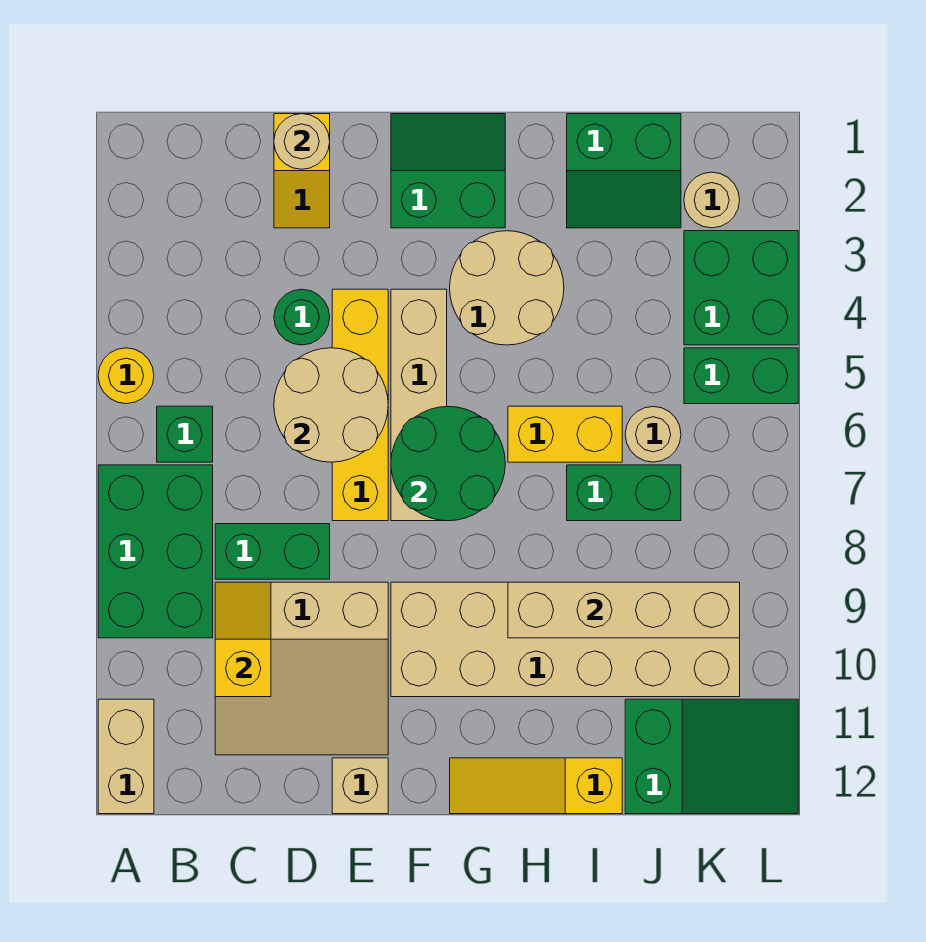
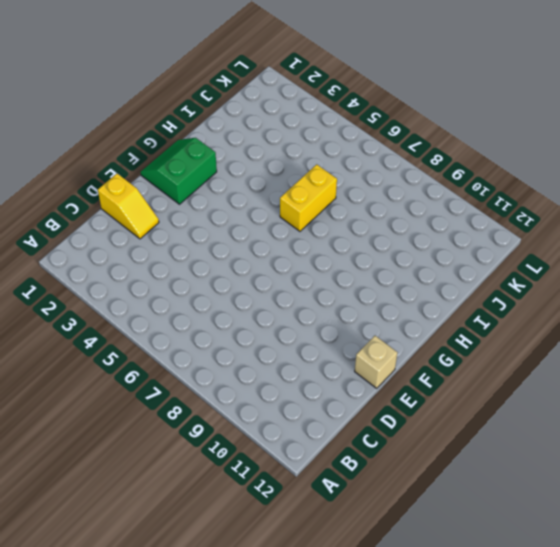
none -> yellow 1x1 round brick [98,348,154,404]
none -> green 2x3 brick [98,465,213,638]
none -> tan 1x2 brick [98,699,154,814]

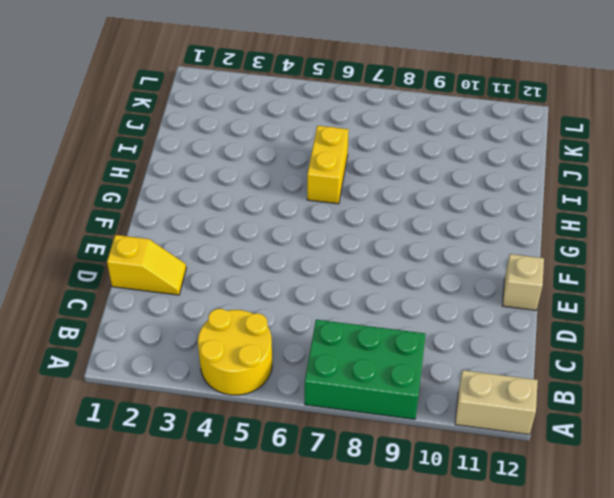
yellow 2x2 round brick [198,309,272,395] -> yellow 1x1 round brick [98,348,154,404]
none -> green 1x1 brick [157,406,213,462]
none -> green 1x2 brick [215,524,330,579]
none -> tan 3x3 slope [215,582,388,755]

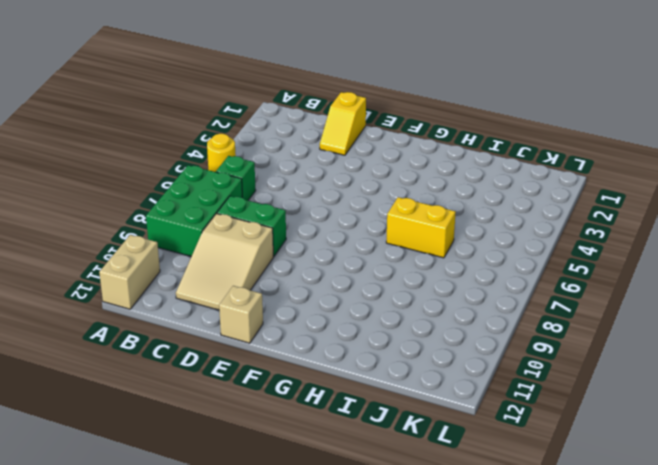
tan 2x3 slope [176,214,273,310] -> tan 3x3 slope [215,582,388,755]
none -> green 1x1 round brick [274,289,330,345]
none -> yellow 1x4 brick [332,289,388,521]
none -> green 2x2 slope [391,114,505,228]

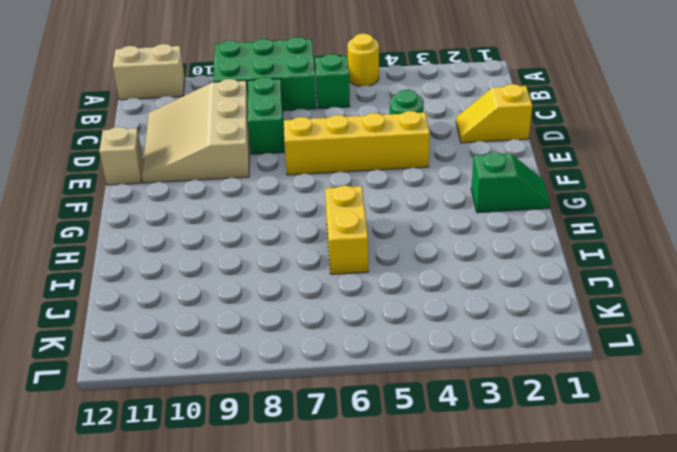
green 1x2 slope [471,152,550,213] -> green 2x2 slope [391,114,505,228]
none -> tan 1x4 brick [391,289,447,521]
none -> tan 2x6 brick [391,582,740,697]
none -> tan 2x2 round brick [450,231,564,345]

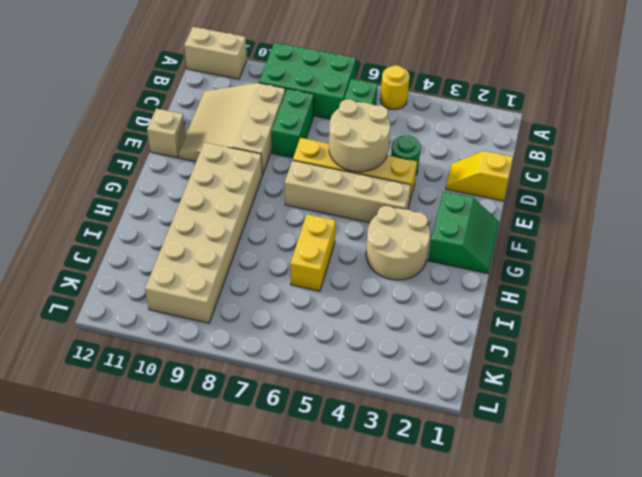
none -> yellow 1x3 slope [450,758,622,814]
none -> green 2x2 slope [567,114,681,228]
none -> green 1x2 brick [567,465,681,521]

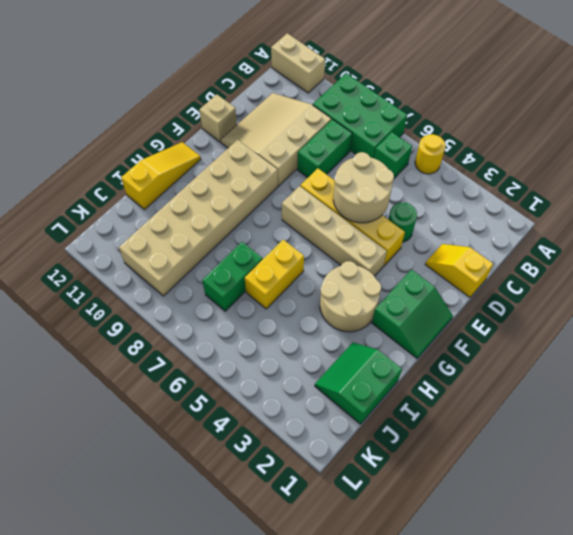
none -> tan 1x1 round brick [625,407,681,462]
none -> green 2x3 slope [625,699,798,814]
none -> tan 1x1 round brick [684,172,740,228]

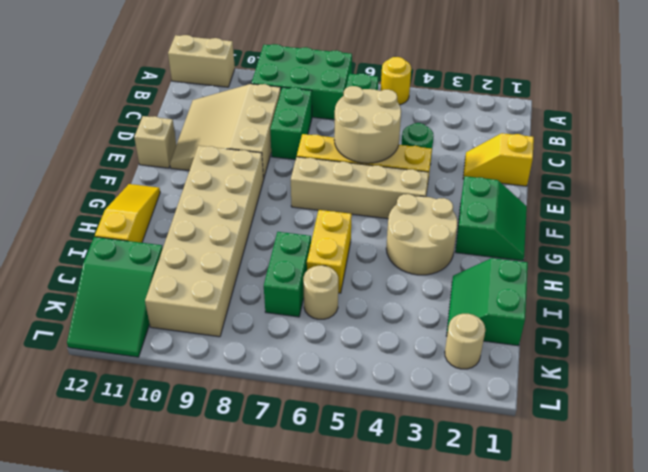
none -> green 2x2 brick [684,231,798,345]
none -> green 1x2 brick [684,348,798,404]
none -> yellow 1x2 slope [215,582,271,697]

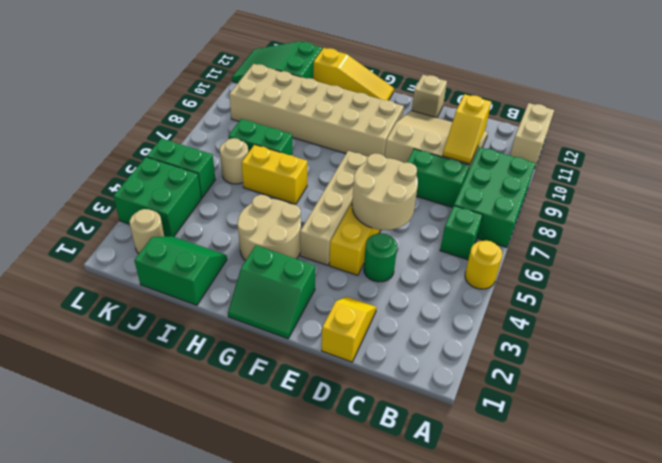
none -> tan 1x1 round brick [274,114,330,169]
none -> green 2x2 round brick [391,407,505,521]
none -> tan 1x4 brick [508,582,740,638]

